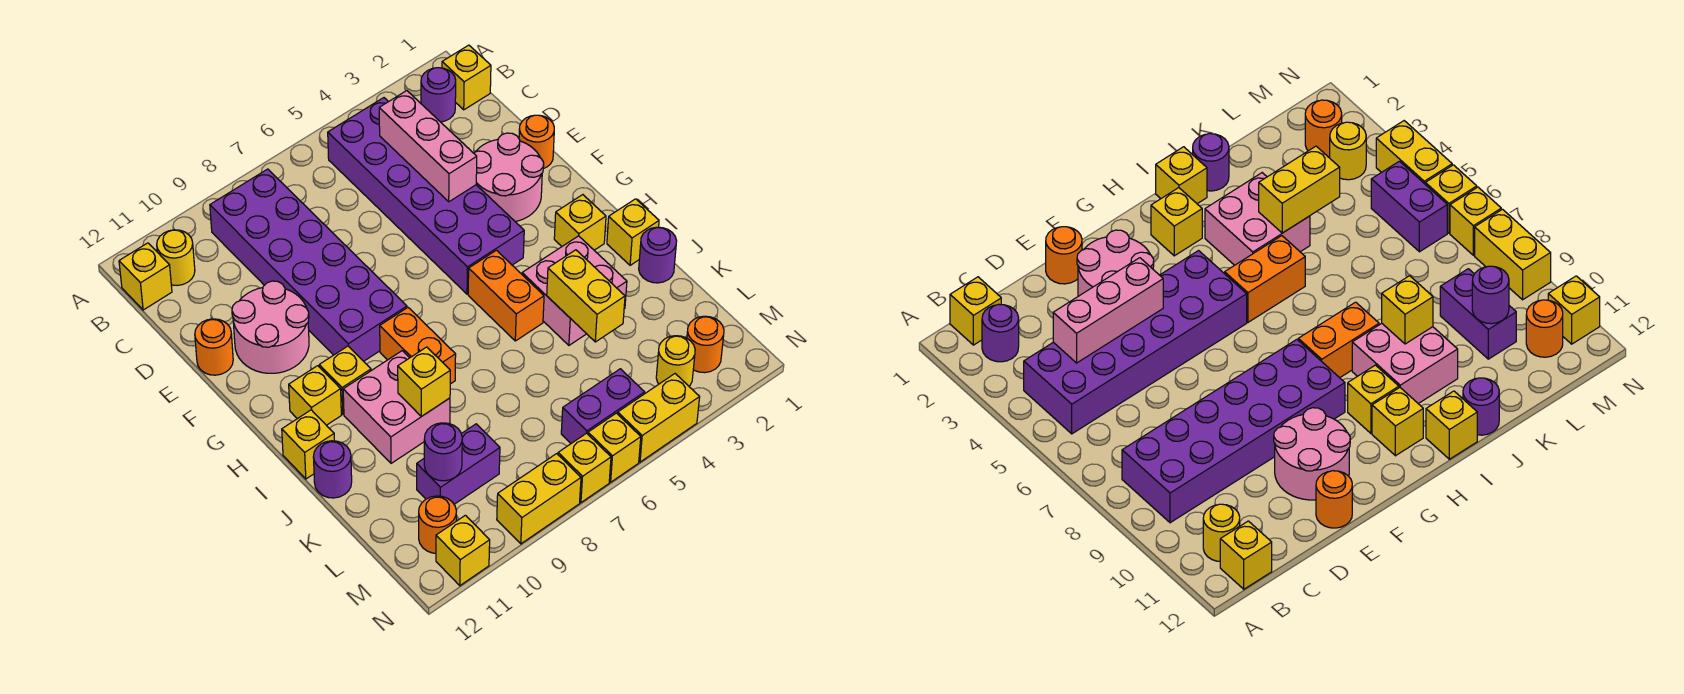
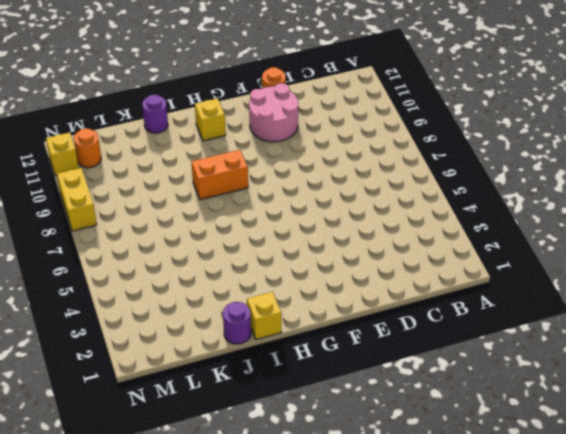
none -> yellow 1x1 brick [442,45,491,110]
none -> purple 1x1 round brick [421,68,456,122]
none -> purple 2x6 brick [328,98,524,294]
none -> purple 2x6 brick [210,169,407,361]

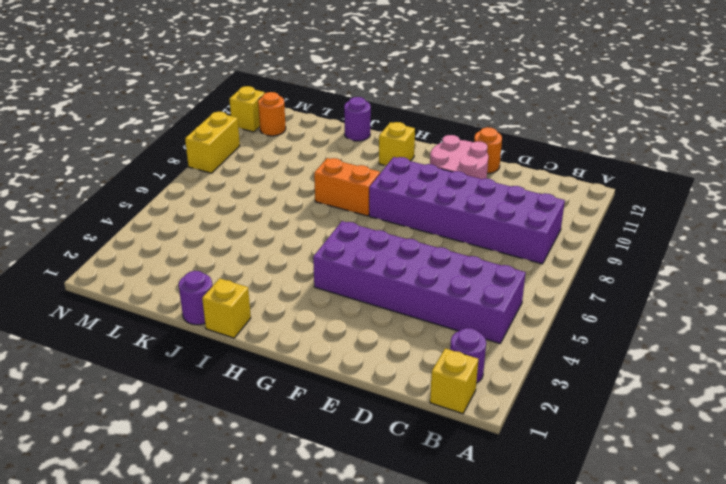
none -> yellow 1x1 round brick [157,230,195,285]
none -> yellow 1x1 brick [119,243,172,310]
none -> orange 1x1 round brick [519,115,554,169]
none -> pink 2x2 round brick [474,133,544,222]

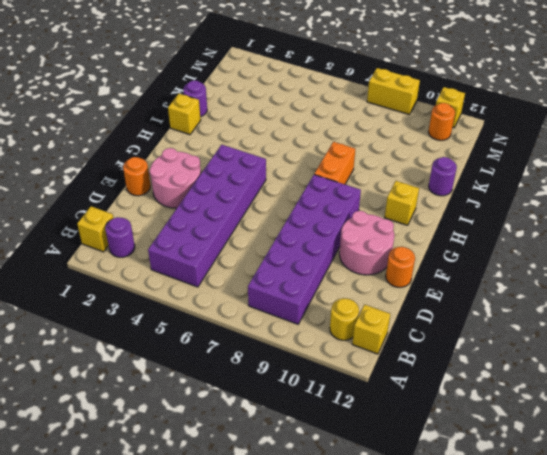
none -> yellow 1x1 brick [554,195,606,250]
none -> orange 1x2 brick [468,250,544,341]
none -> yellow 1x1 brick [319,346,371,414]
none -> pink 2x2 brick [522,236,627,345]

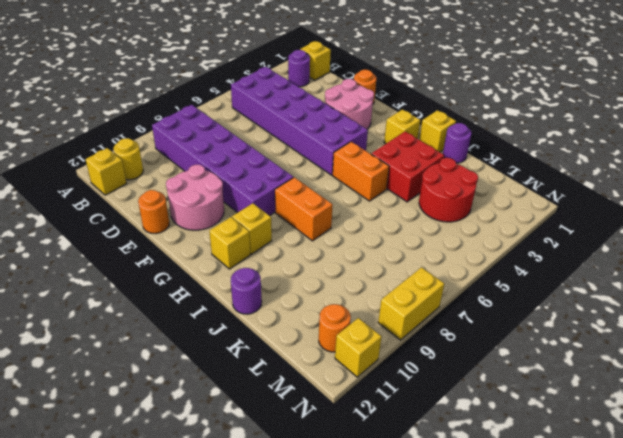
red 2x2 brick [371,132,444,202] -> pink 2x2 brick [522,236,627,345]
red 2x2 round brick [419,158,478,222] -> none
none -> pink 2x2 brick [343,351,450,463]
none -> yellow 1x1 brick [282,410,334,479]
none -> purple 1x2 brick [417,424,500,504]
none -> orange 1x1 round brick [687,316,724,373]

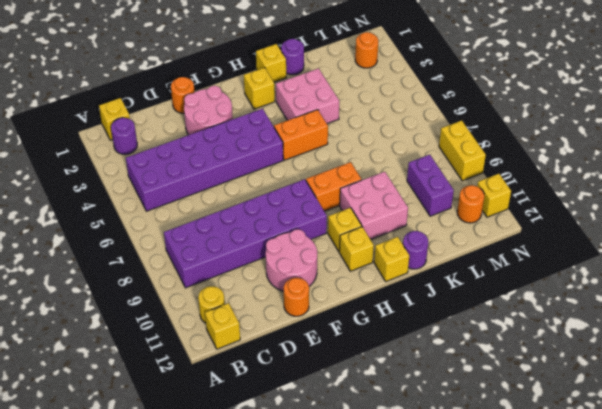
none -> yellow 1x1 round brick [656,336,695,386]
none -> purple 1x2 brick [561,369,645,443]
none -> yellow 1x2 brick [618,374,700,462]
none -> yellow 1x1 brick [588,413,641,482]

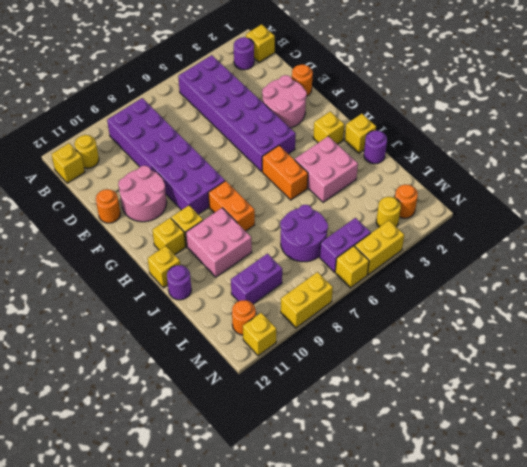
purple 2x2 round brick [280,205,328,262] -> none
none -> yellow 1x1 brick [558,433,611,502]
none -> pink 1x3 brick [379,91,477,202]
none -> yellow 1x2 brick [547,250,625,342]
none -> yellow 1x1 brick [398,347,450,417]

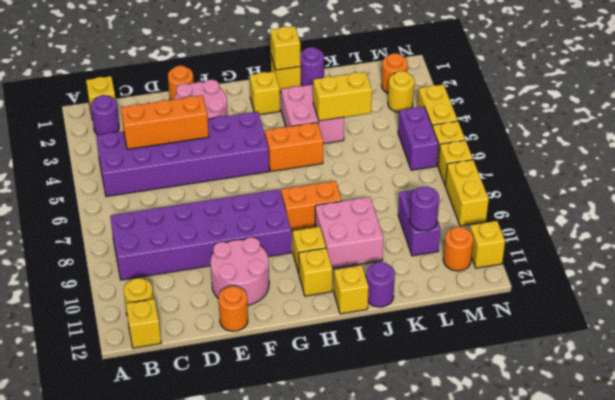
orange 1x3 brick [121,95,209,149] -> pink 1x3 brick [379,91,477,202]
yellow 1x1 brick [270,26,301,70] -> yellow 1x1 brick moved to [398,347,450,417]

